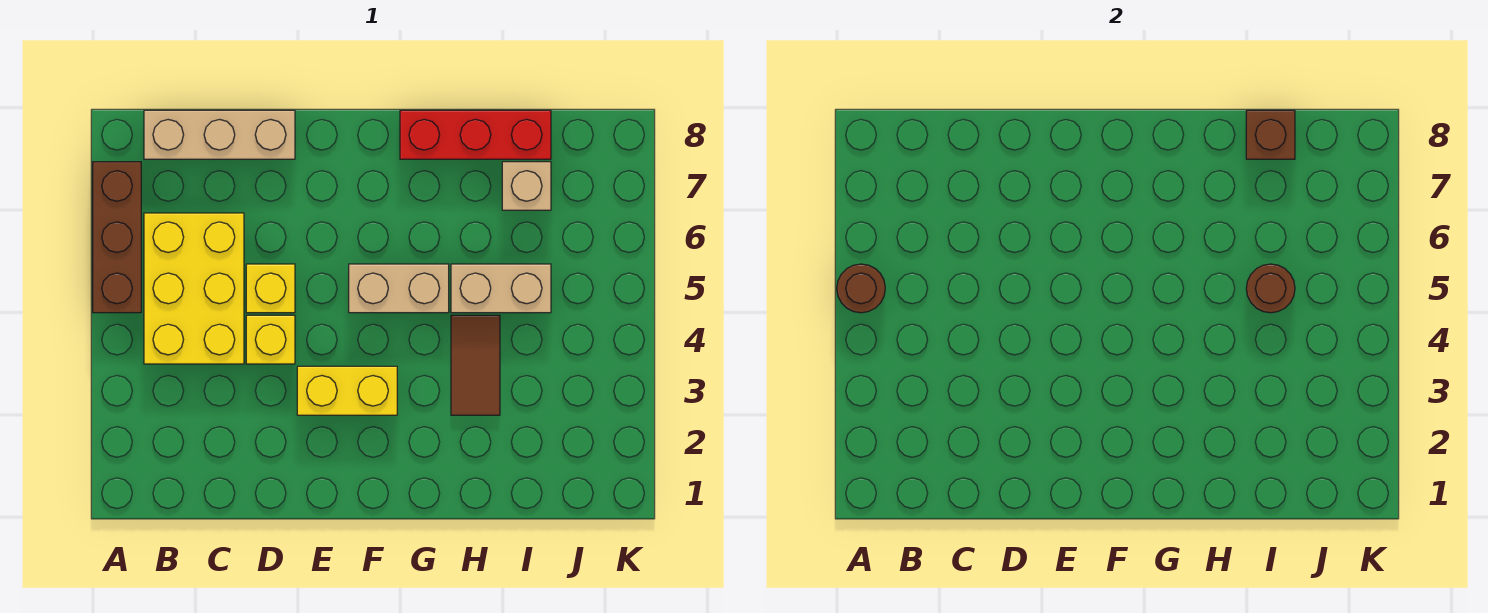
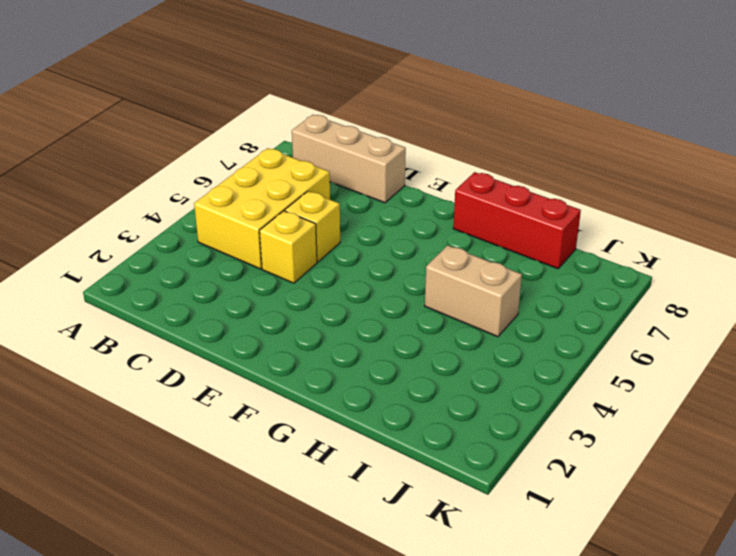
none -> brown 1x3 brick [93,162,141,313]
none -> yellow 1x2 brick [297,366,397,415]
none -> tan 1x2 brick [349,264,449,313]

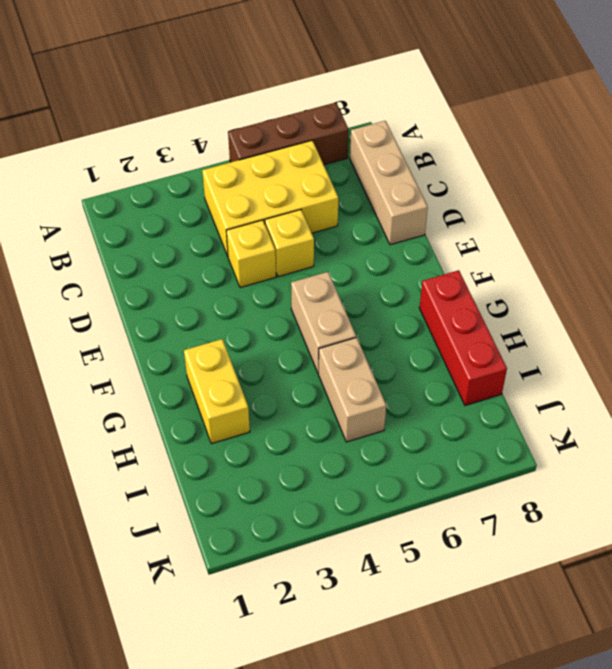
yellow 1x2 brick [184,339,250,444] -> yellow 1x2 brick moved to [297,366,397,415]
none -> brown 1x2 tile [451,315,500,415]
none -> tan 1x1 brick [502,162,551,210]
none -> brown 1x1 round brick [837,264,885,313]

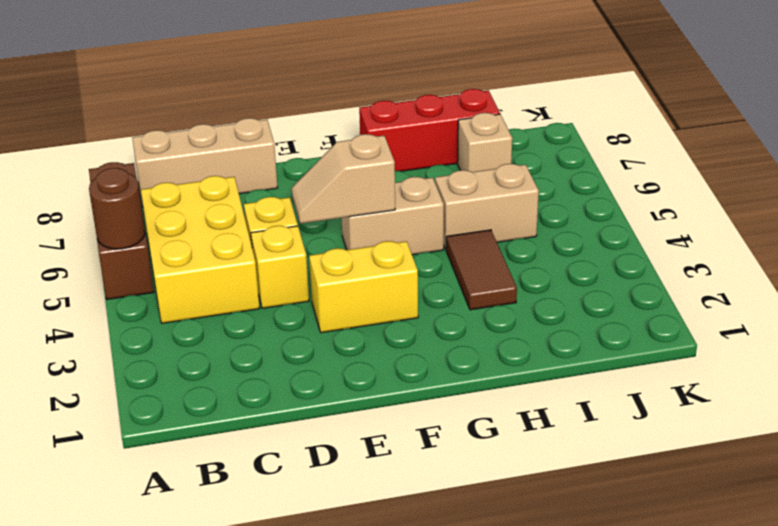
tan 1x2 slope [292,134,395,224] -> none
none -> brown 1x1 round brick [1246,264,1295,313]
none -> brown 1x1 brick [1246,110,1295,159]

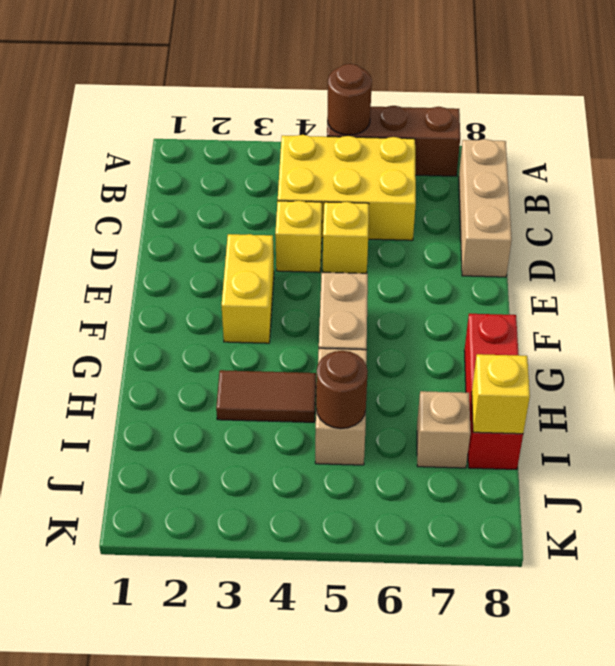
yellow 1x1 brick [472,354,530,434] -> brown 1x1 brick [1246,110,1295,159]

